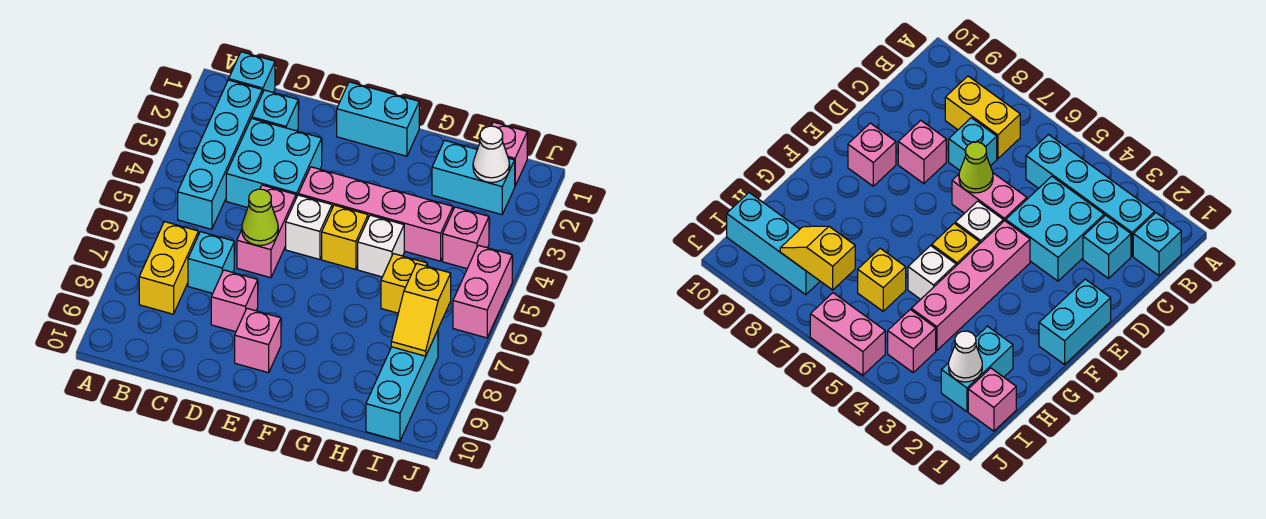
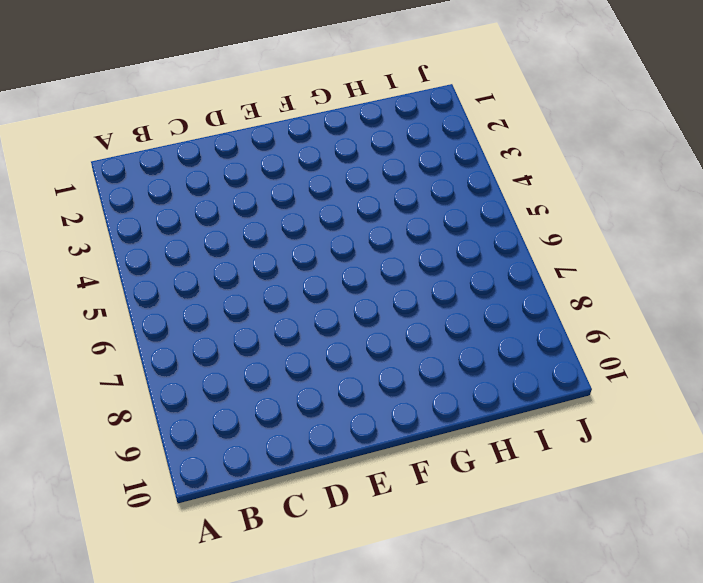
none -> cyan 1x1 brick [229,52,275,93]
none -> cyan 1x4 brick [178,80,262,229]
none -> yellow 1x2 brick [139,222,198,314]

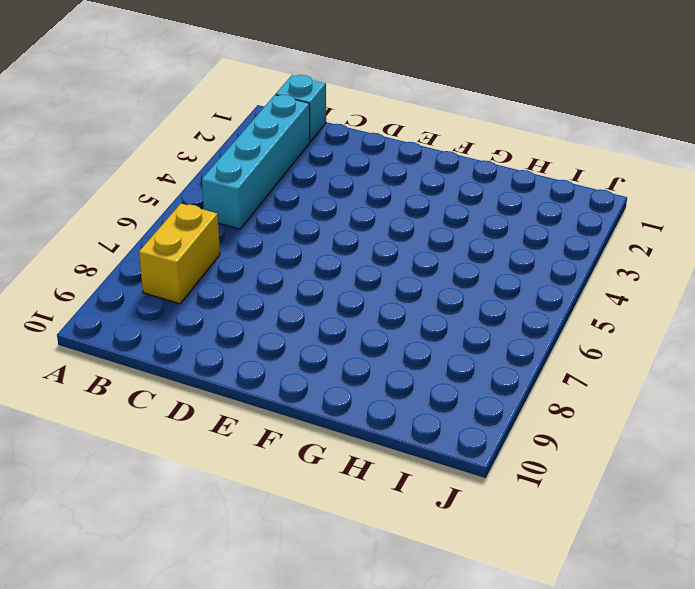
none -> cyan 1x1 brick [252,90,298,131]
none -> cyan 2x2 brick [226,118,322,208]
none -> cyan 1x1 brick [188,232,234,293]

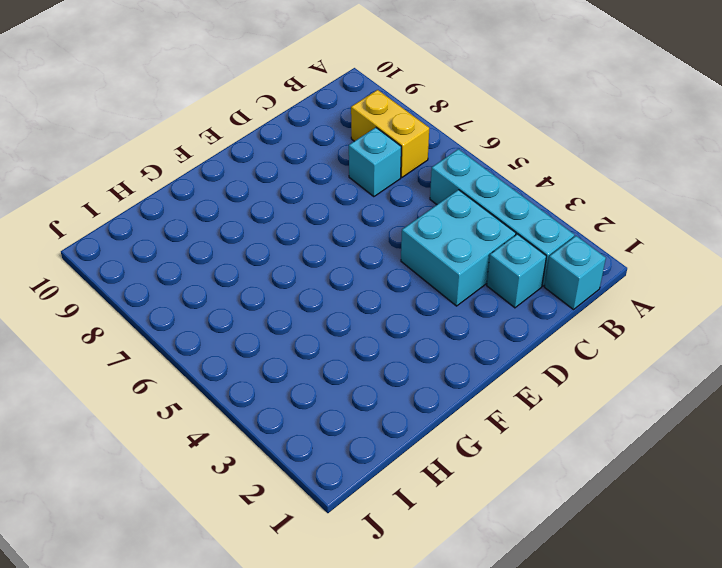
none -> pink 1x2 brick [237,185,296,278]
none -> pink 1x1 brick [211,270,258,332]
none -> cyan 1x2 brick [337,82,419,156]

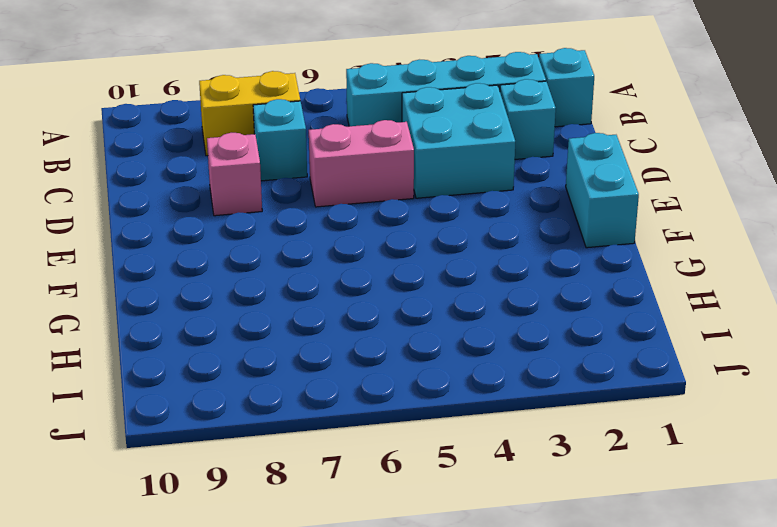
none -> pink 1x4 brick [298,167,453,261]
none -> white 1x1 brick [286,195,332,259]
none -> pink 1x1 brick [235,308,281,373]

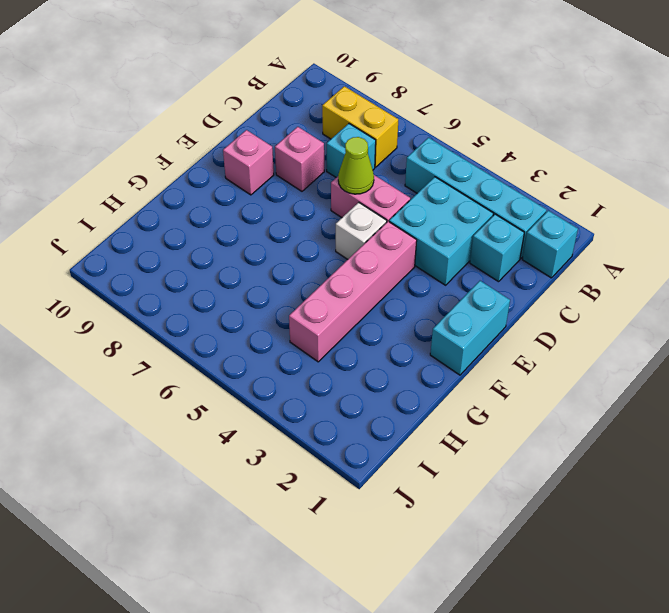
none -> yellow 1x1 brick [322,205,368,270]
none -> white 1x1 brick [358,215,404,277]
none -> cyan 1x2 brick [432,140,515,215]

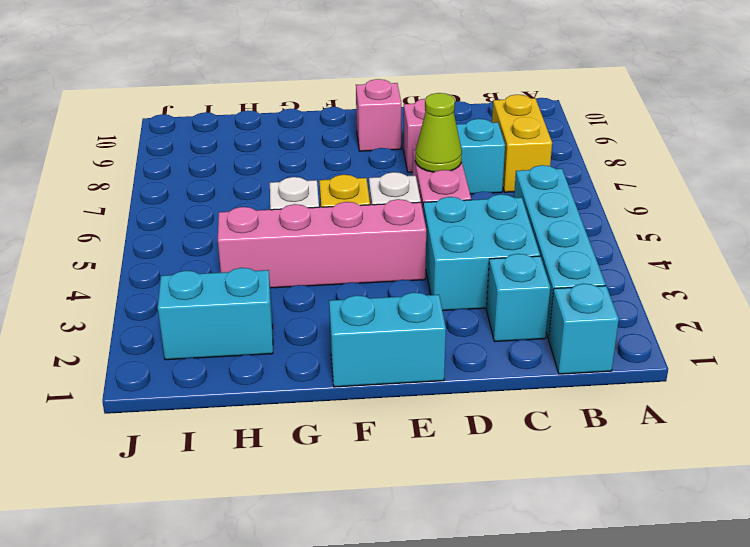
none -> yellow 1x1 brick [381,254,427,313]
none -> pink 1x1 brick [491,122,527,186]
none -> pink 1x1 brick [443,207,489,269]

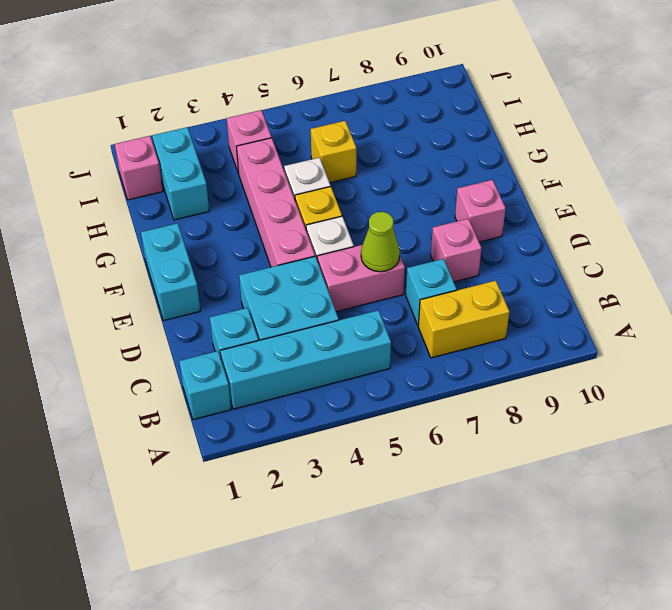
none -> cyan 1x3 brick [366,330,438,441]
none -> pink 1x2 brick [453,245,512,338]
none -> white 1x1 cone [473,126,510,182]

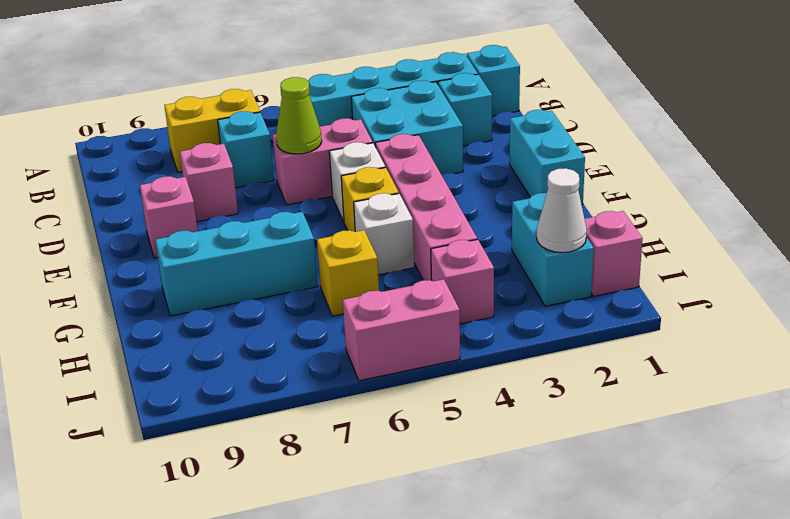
cyan 1x3 brick [155,212,318,316] -> cyan 1x3 brick moved to [366,330,438,441]
none -> yellow 1x2 slope [391,264,451,356]

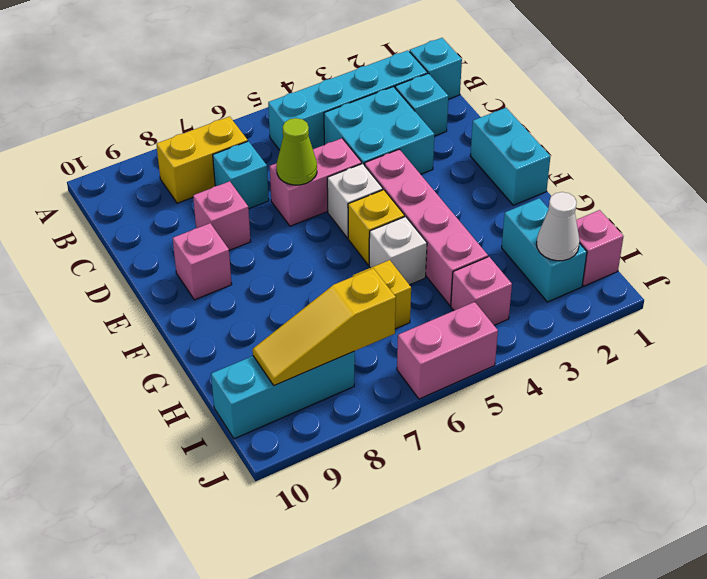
yellow 1x3 slope [253,268,396,386] -> yellow 1x2 slope [391,264,451,356]

